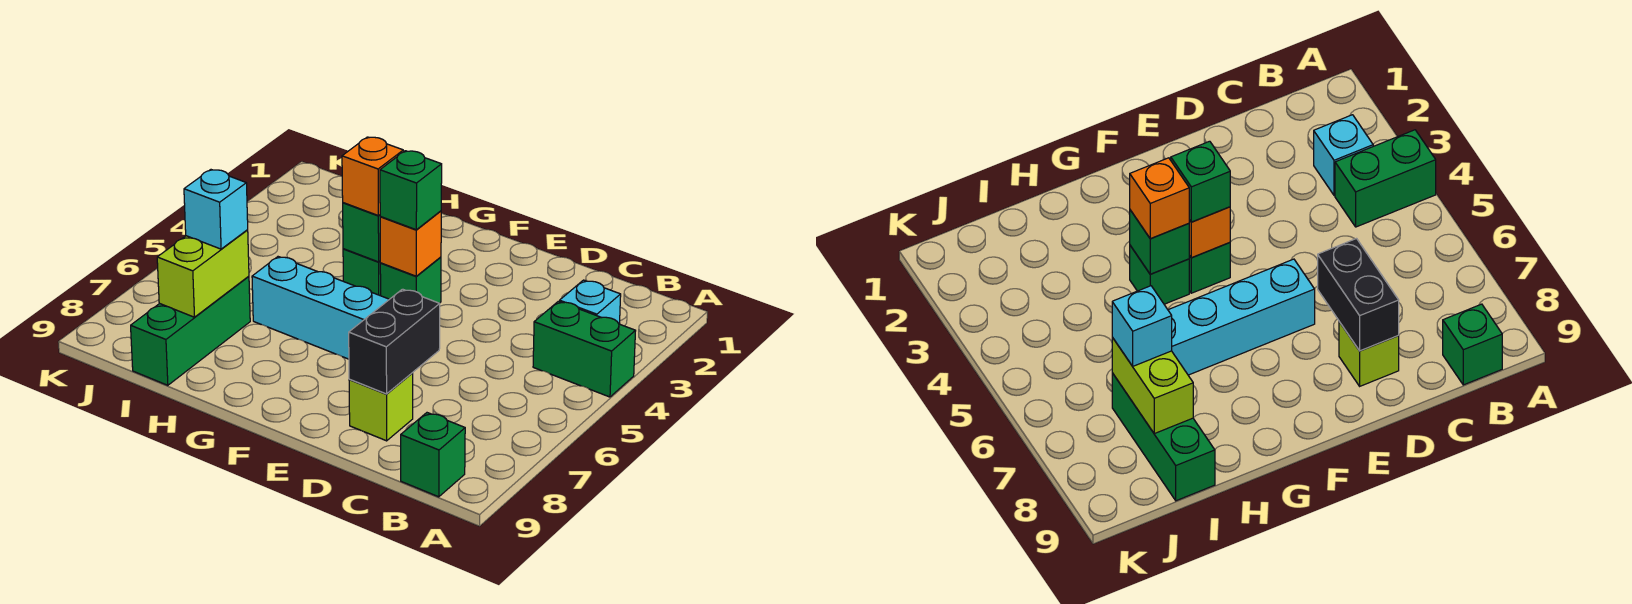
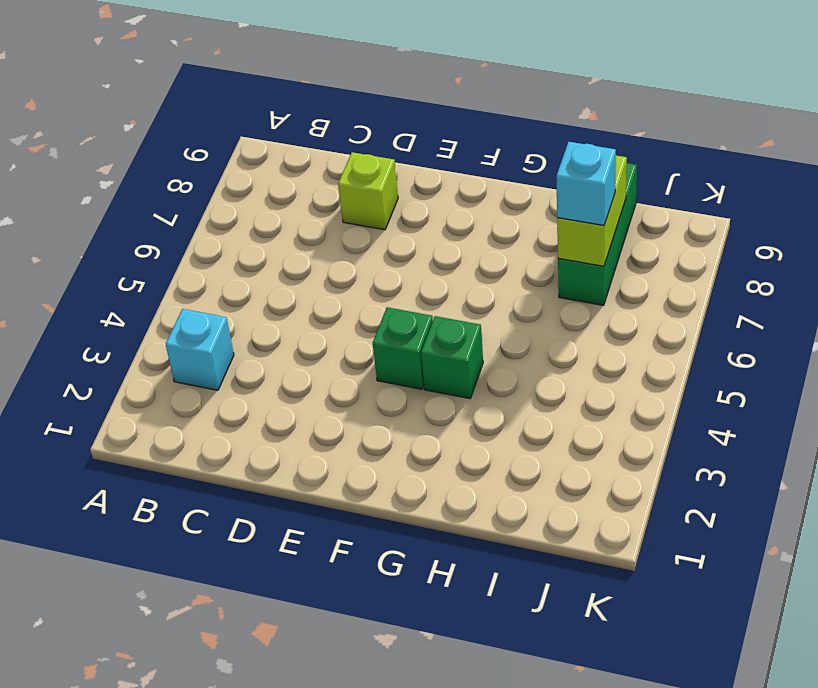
none -> green 1x2 brick [533,301,635,397]
none -> green 1x1 brick [401,413,465,497]
none -> cyan 1x4 brick [252,257,389,359]

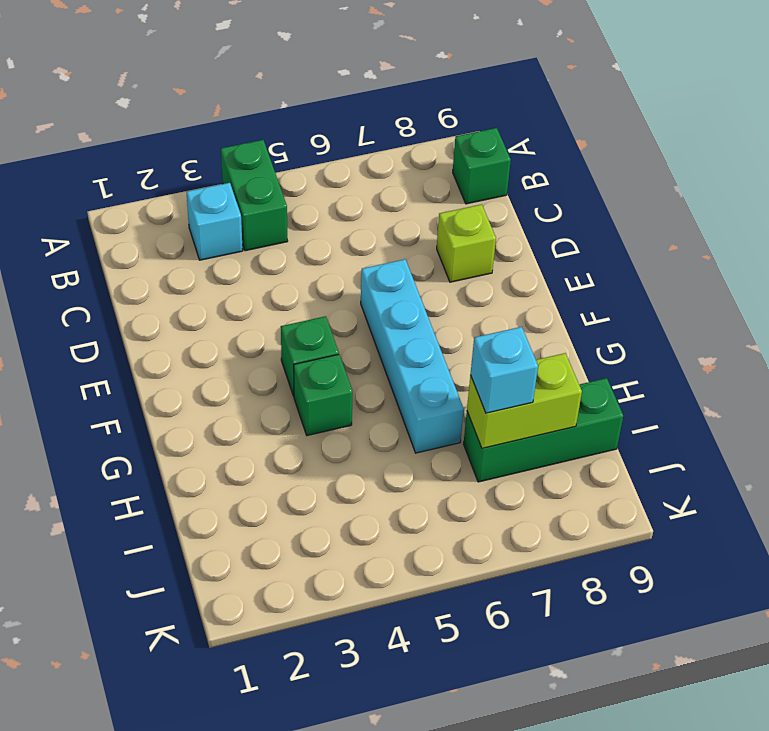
none -> black 1x2 brick [349,289,440,394]
none -> orange 1x1 brick [380,211,441,276]
none -> green 1x1 brick [343,203,381,262]

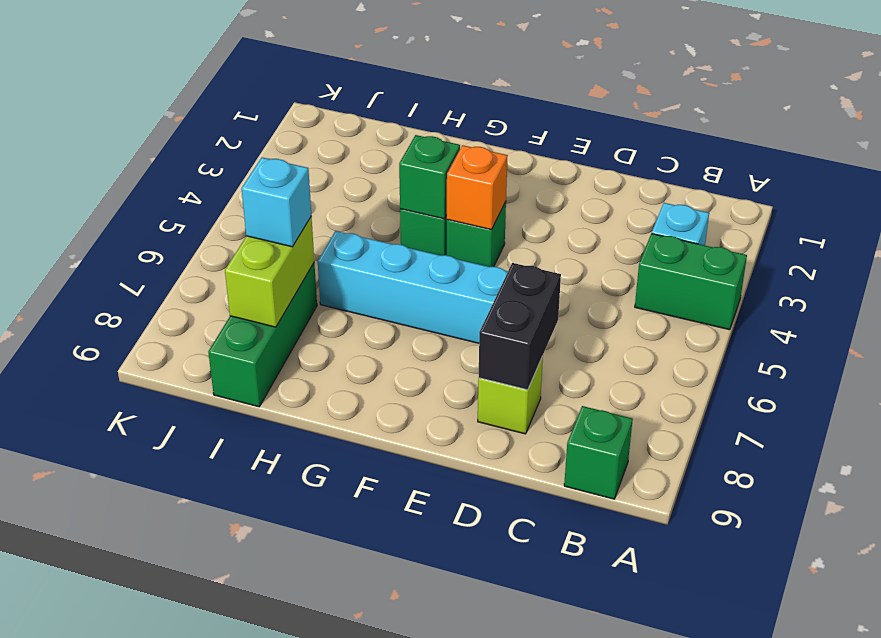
none -> green 1x1 brick [380,151,442,230]
none -> orange 1x1 brick [342,137,403,215]

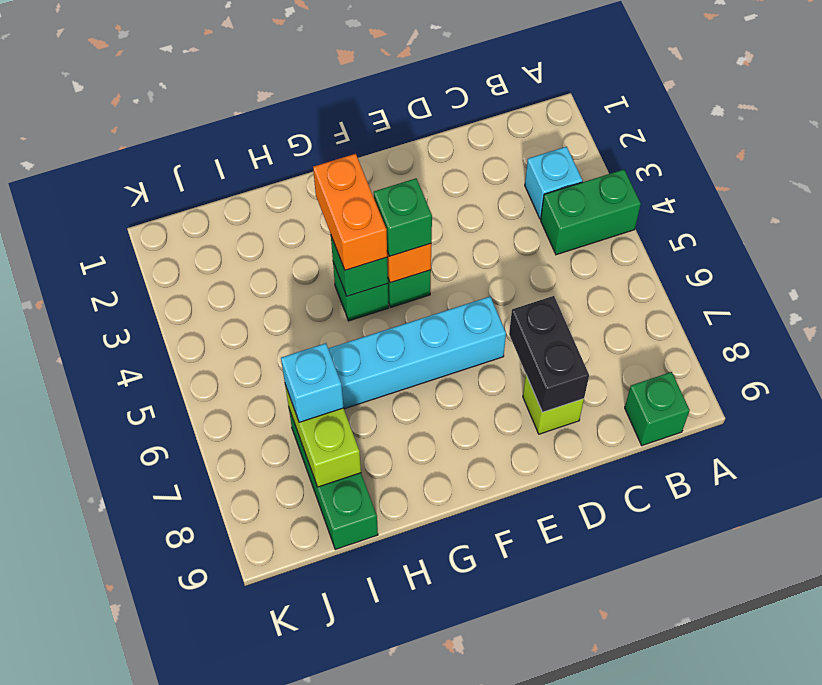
orange 1x2 brick [313,154,387,270] -> orange 1x1 brick [342,137,403,215]

